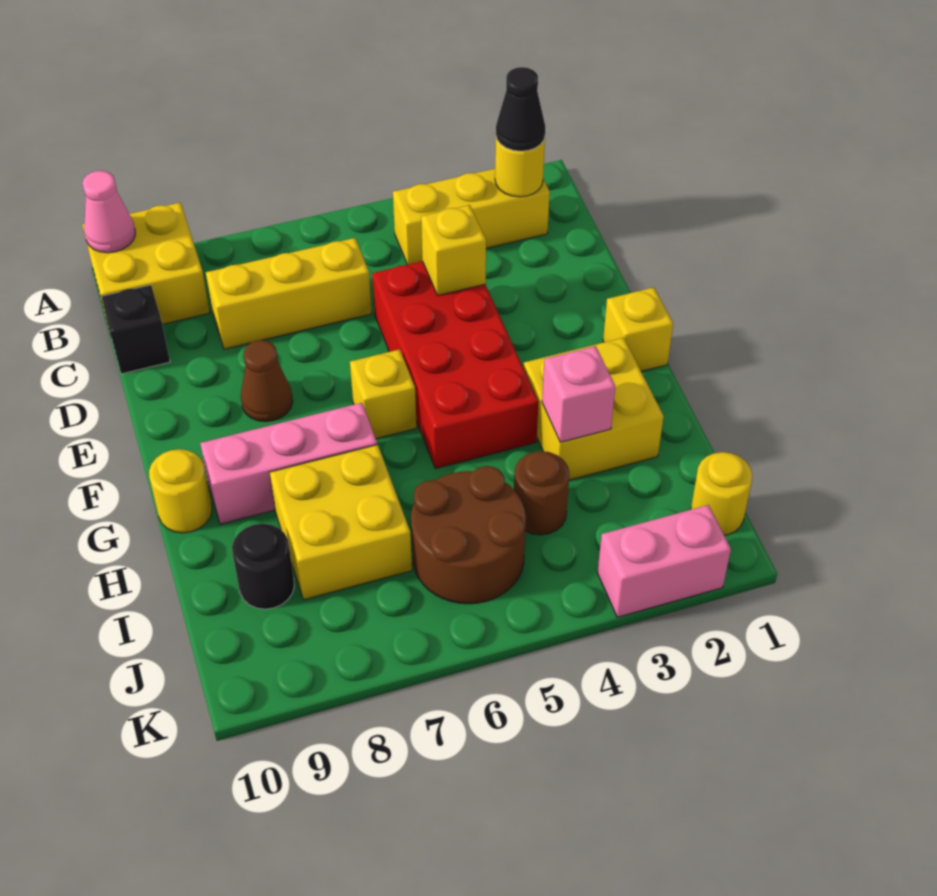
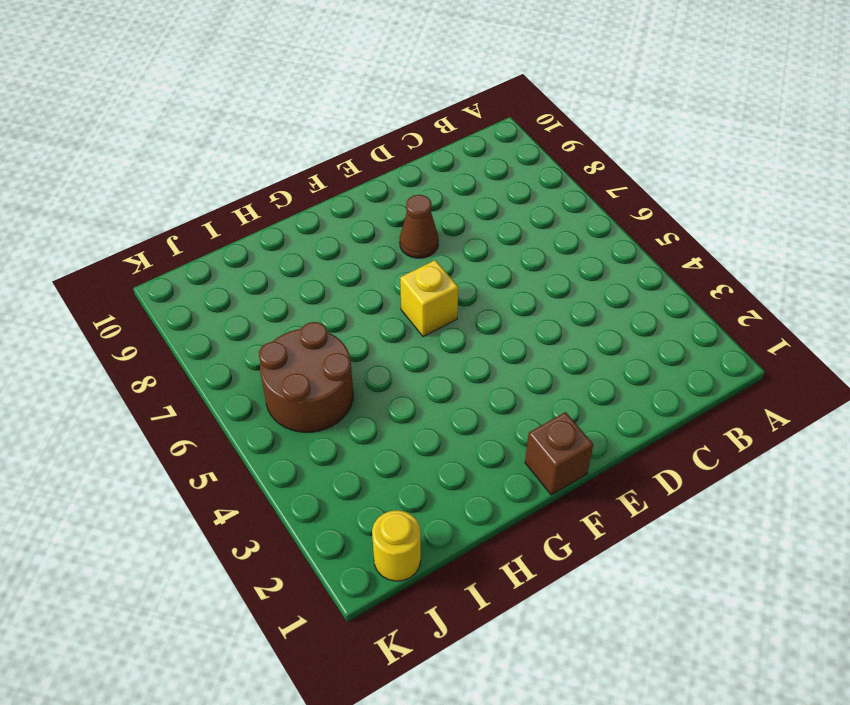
brown 1x1 brick [525,412,593,495] -> yellow 1x1 brick [603,287,673,371]
none -> yellow 2x2 brick [82,203,210,324]
none -> yellow 1x3 brick [393,169,550,265]
none -> yellow 1x3 brick [206,238,372,349]

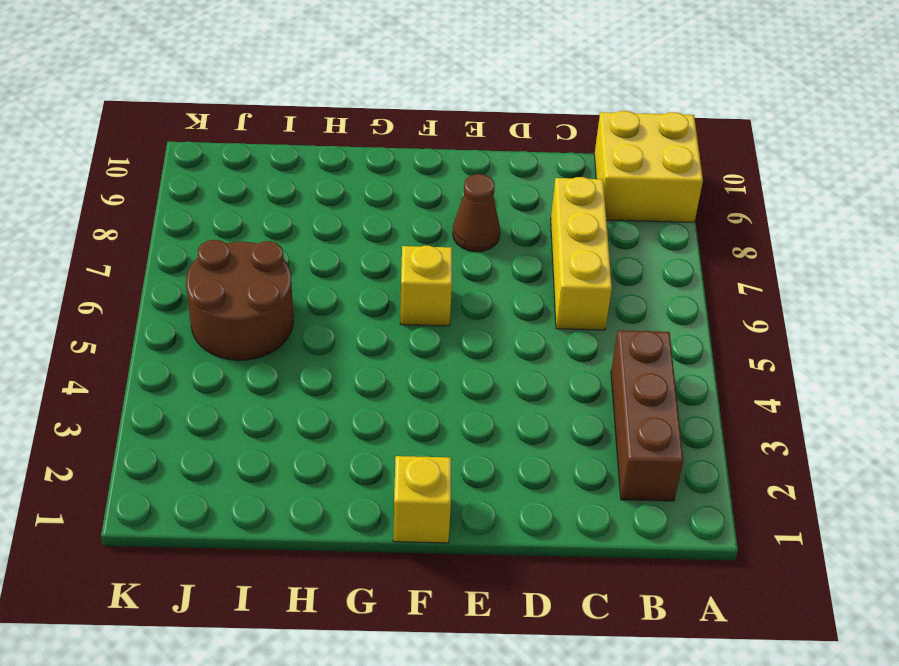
brown 1x3 brick [611,330,683,501] -> yellow 1x3 brick [393,169,550,265]
none -> black 1x1 brick [101,285,170,374]
none -> red 2x4 brick [372,261,539,469]
none -> yellow 2x2 brick [523,338,664,480]

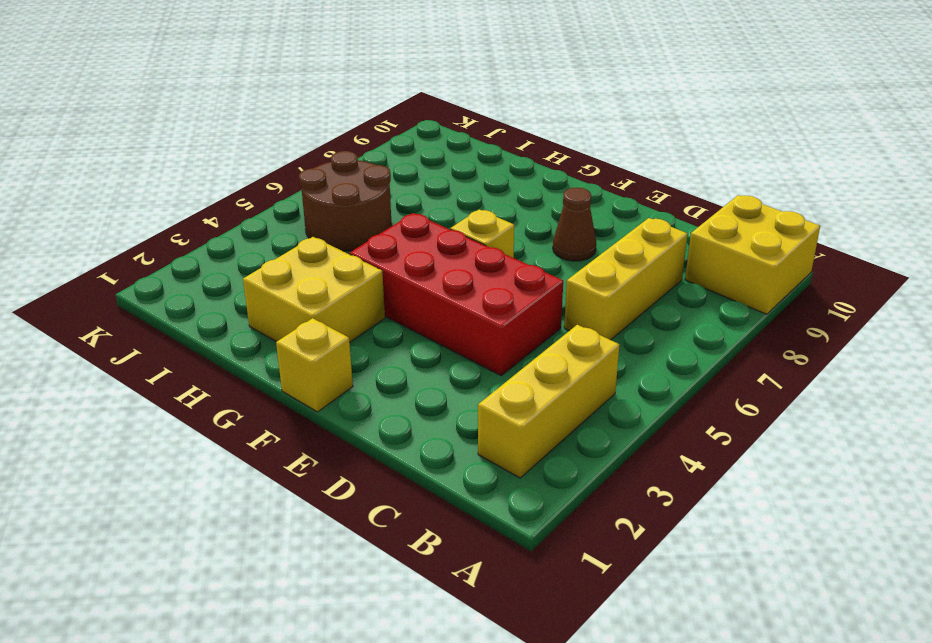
none -> black 1x1 brick [101,285,170,374]
none -> pink 1x3 brick [200,403,377,524]
none -> yellow 1x1 round brick [149,449,212,533]

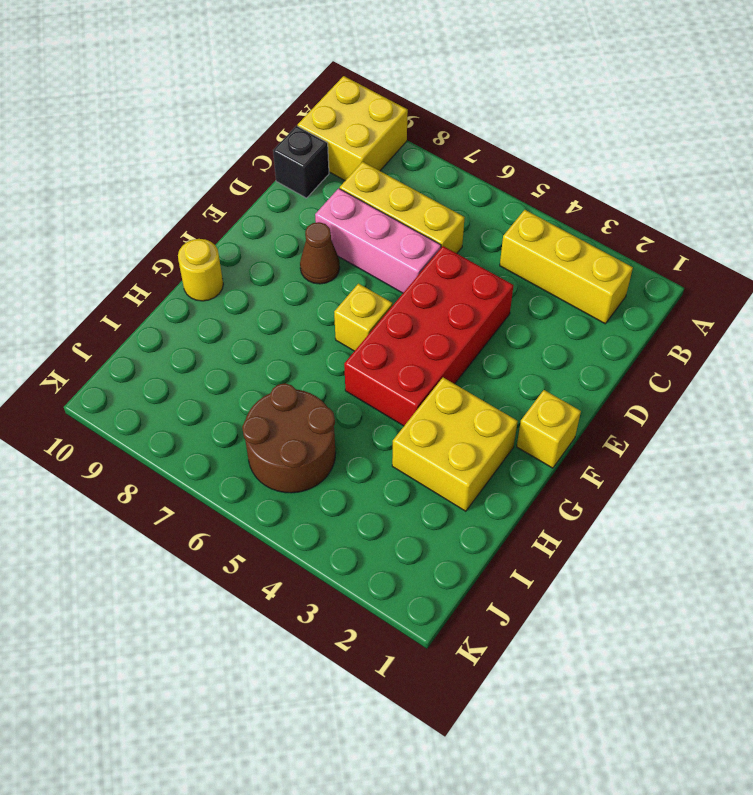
pink 1x3 brick [315,188,441,293] -> pink 1x3 brick moved to [200,403,377,524]
none -> yellow 2x2 brick [270,445,412,600]
none -> brown 1x1 round brick [514,451,569,535]
none -> black 1x1 round brick [232,524,294,609]

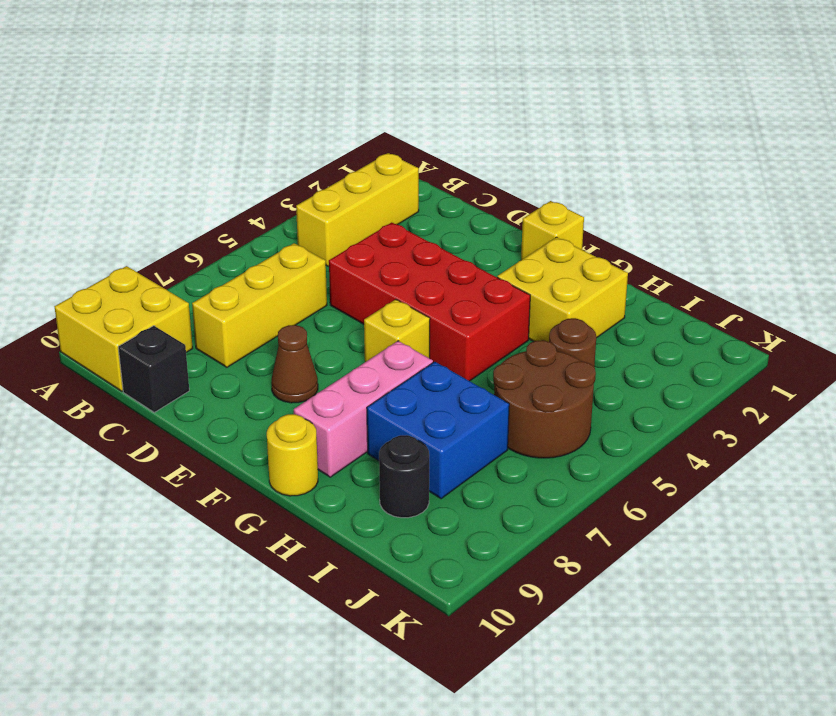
blue 2x2 brick [367,362,509,499] -> yellow 2x2 brick [270,445,412,600]
none -> yellow 1x1 round brick [691,452,752,535]
none -> pink 1x2 brick [598,505,731,617]
none -> pink 1x1 cone [82,171,135,253]

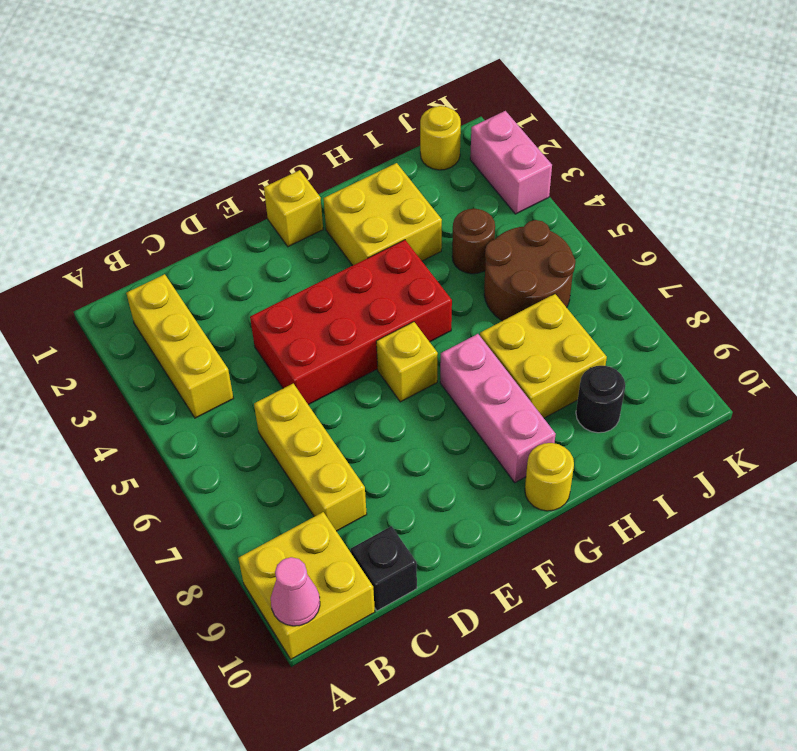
none -> brown 1x1 cone [241,340,293,422]
none -> yellow 1x1 round brick [495,137,545,197]
none -> yellow 1x1 brick [421,205,486,295]

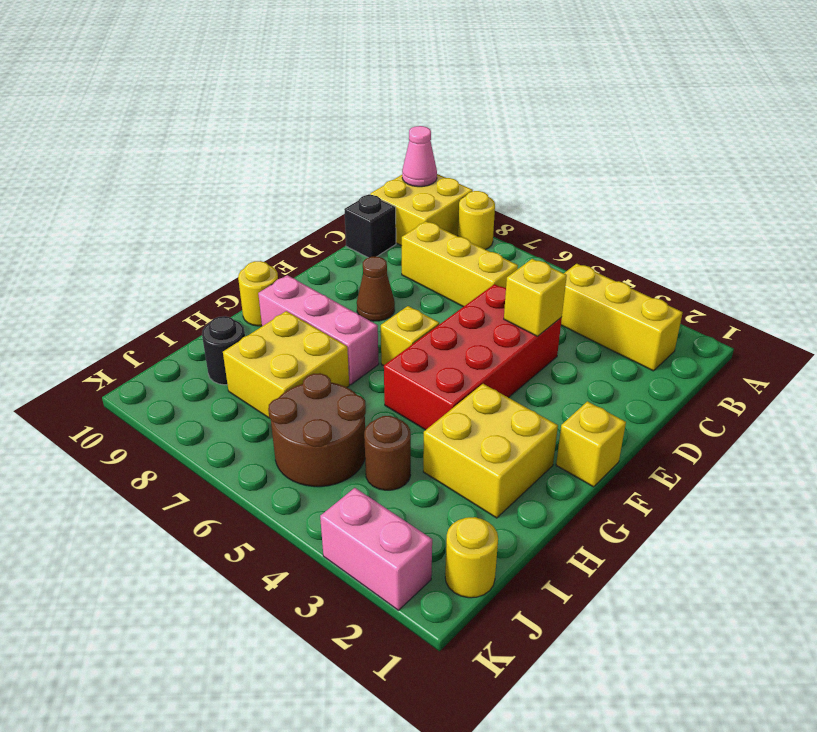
yellow 1x1 round brick [458,191,495,250] -> yellow 1x1 round brick moved to [495,137,545,197]
none -> pink 1x1 brick [542,346,615,442]
none -> black 1x1 cone [496,67,545,151]

